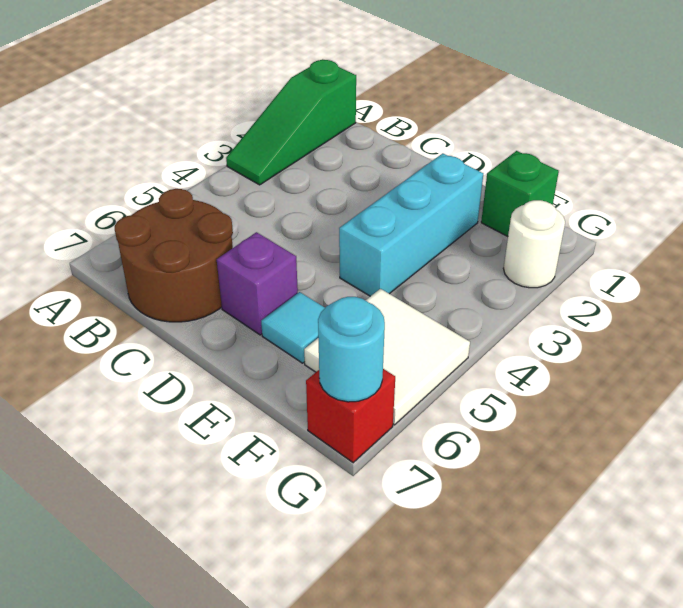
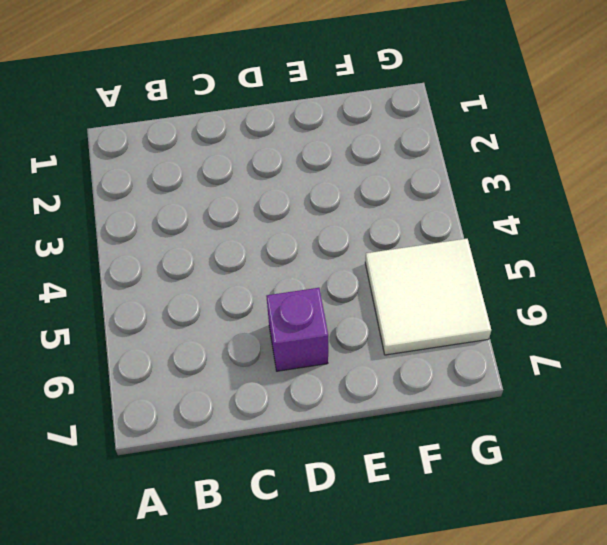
none -> green 1x3 slope [226,60,356,185]
none -> brown 2x2 round brick [115,189,233,322]

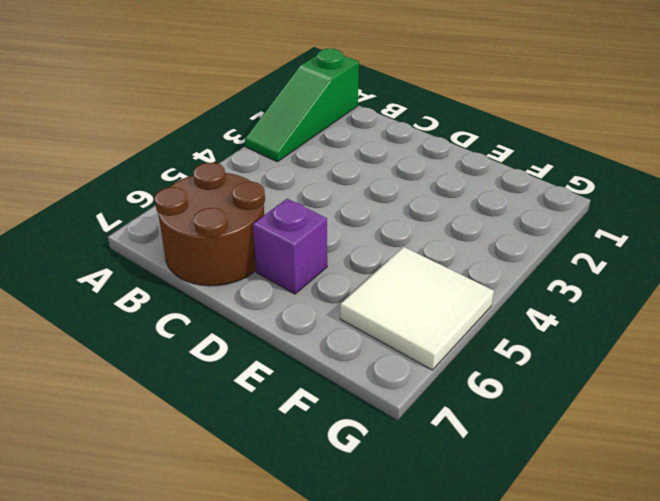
none -> cyan 1x3 brick [339,153,483,296]
none -> cyan 1x1 tile [261,292,325,363]

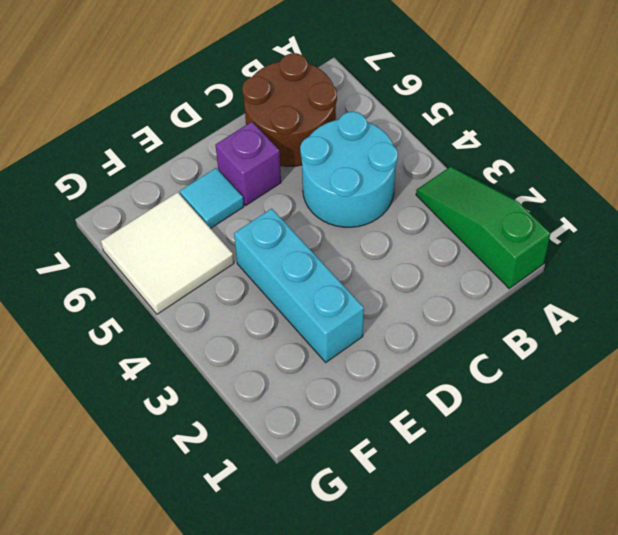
cyan 2x2 round brick [300,112,398,227] -> none
none -> green 1x1 brick [481,151,559,236]
none -> white 1x1 round brick [503,200,565,288]

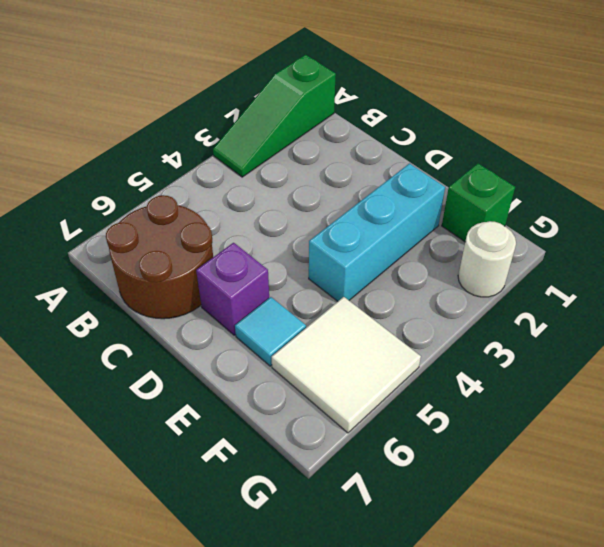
none -> red 1x1 brick [306,369,395,463]
none -> cyan 1x1 round brick [318,297,385,402]

